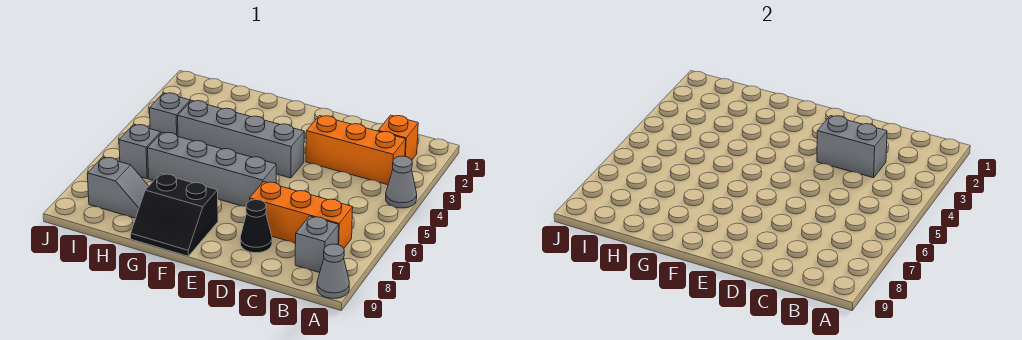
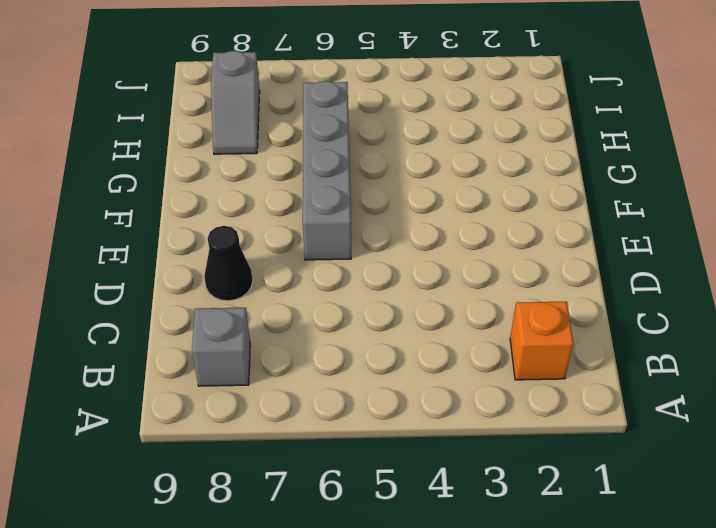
none -> grey 1x1 cone [386,156,417,208]
none -> grey 1x1 cone [317,244,349,298]
none -> orange 1x3 brick [306,116,406,185]

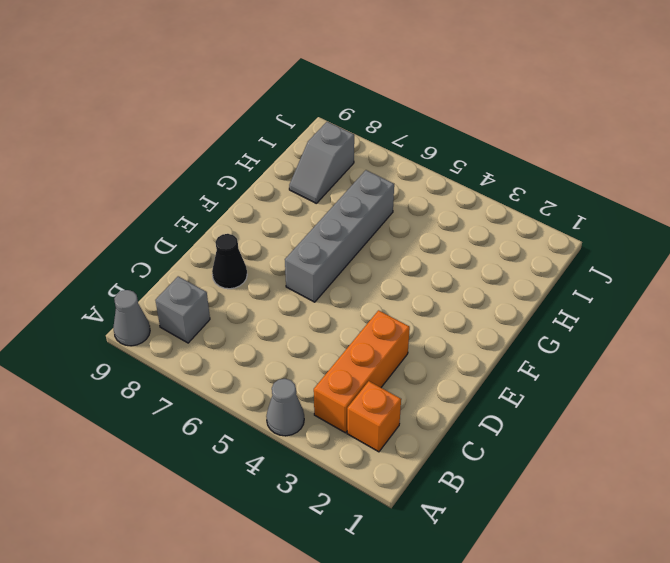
none -> orange 1x3 brick [250,182,353,248]
none -> grey 1x4 brick [178,100,304,178]
none -> black 2x2 slope [131,174,218,256]

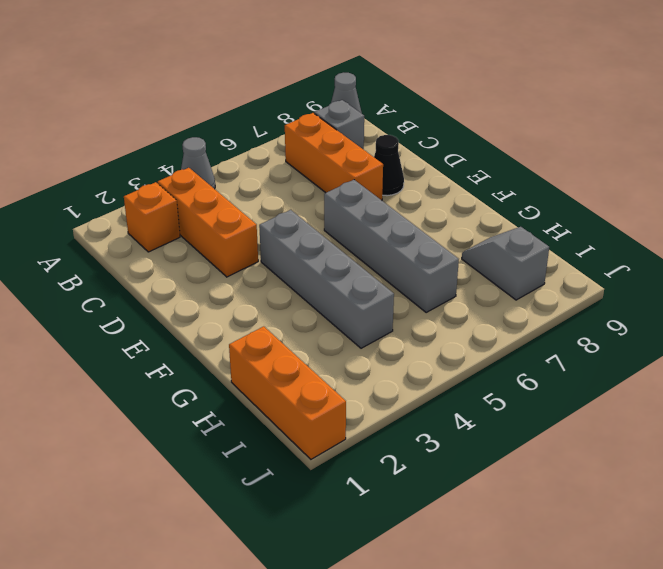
orange 1x3 brick [229,326,346,459] -> none
none -> black 2x2 slope [131,174,218,256]
none -> grey 1x1 brick [150,93,190,137]
none -> grey 1x1 brick [119,124,161,179]

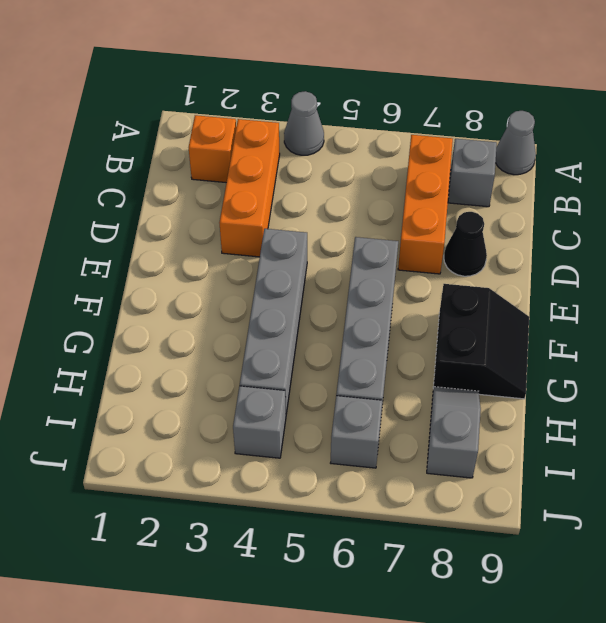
none -> grey 1x2 brick [817,116,887,178]

